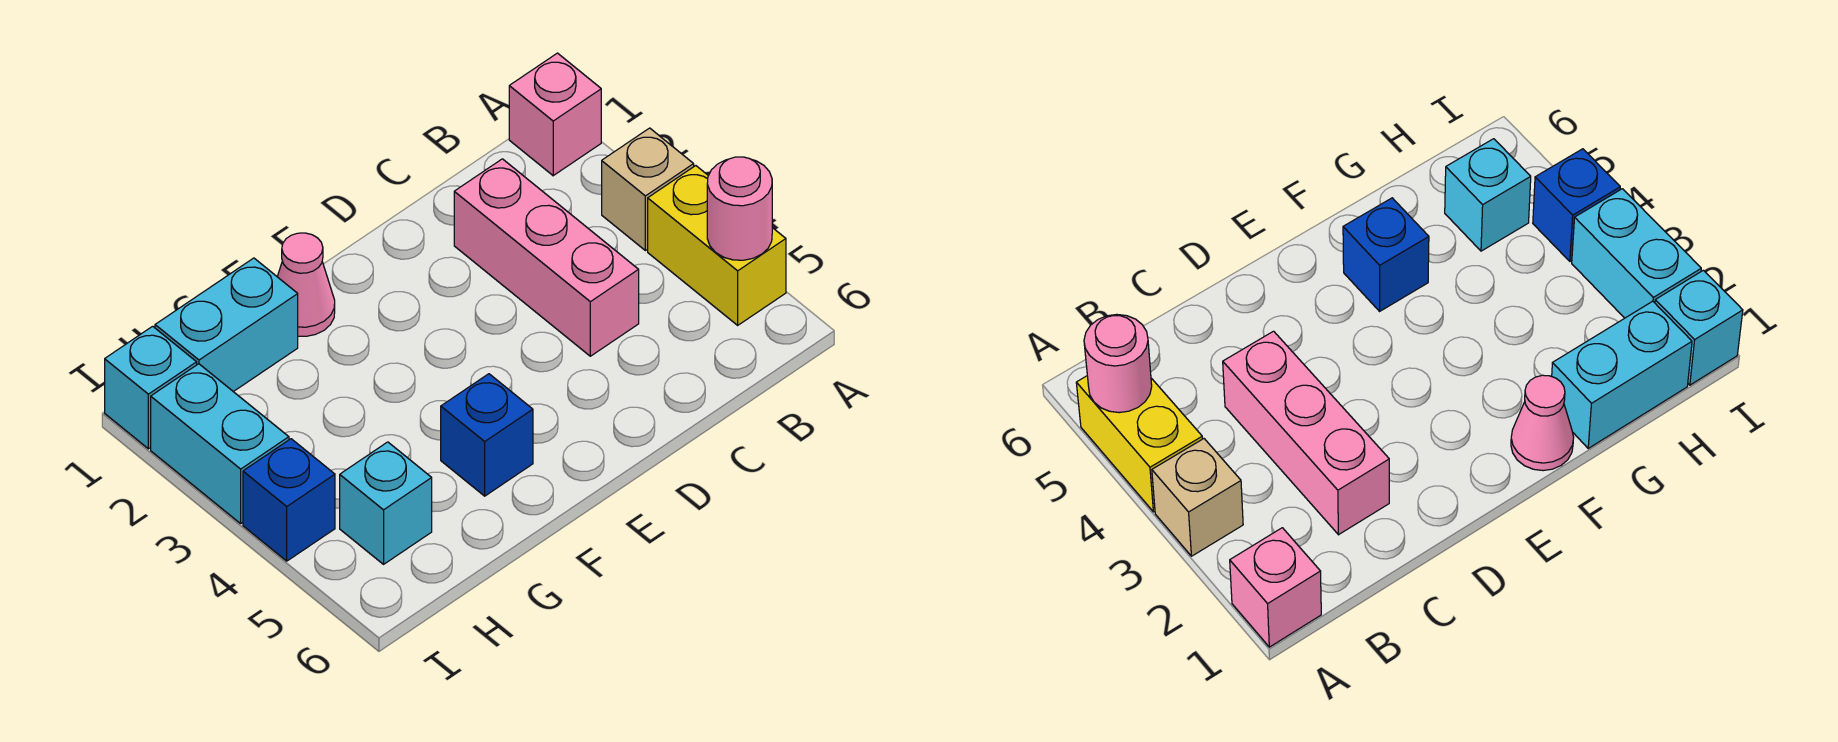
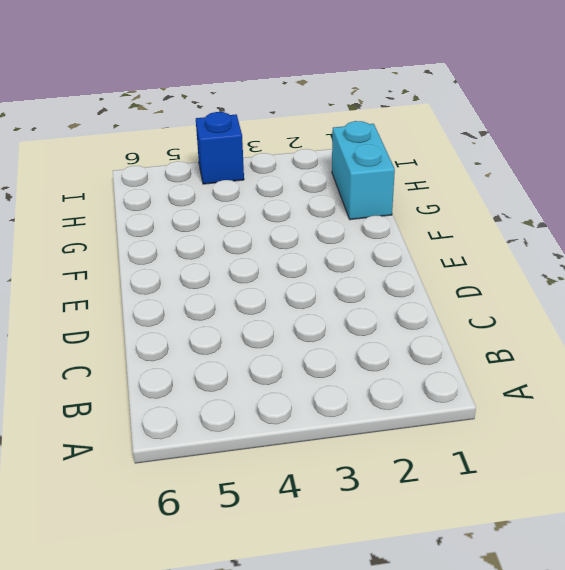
none -> pink 1x1 brick [509,53,601,176]
none -> tan 1x1 brick [602,128,694,251]
none -> yellow 1x2 brick [648,166,786,325]

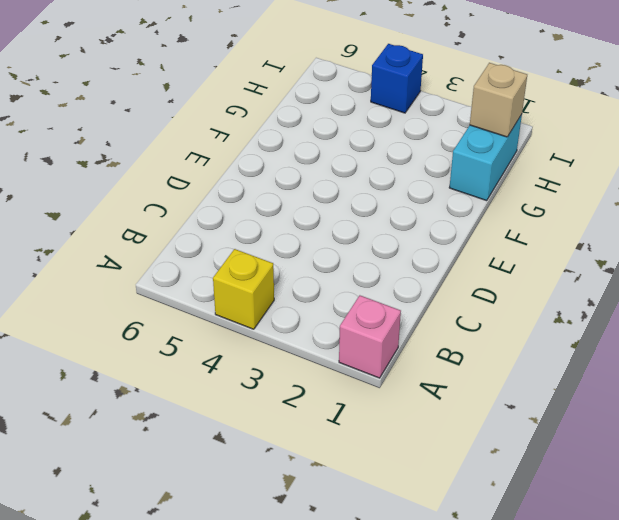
yellow 1x1 brick [213,249,274,329] -> yellow 1x2 brick [648,166,786,325]
tan 1x1 brick [470,63,527,137] -> tan 1x1 brick moved to [602,128,694,251]
none -> pink 1x3 brick [454,159,639,356]
none -> pink 1x1 cone [277,233,335,336]
none -> blue 1x1 brick [441,374,533,496]

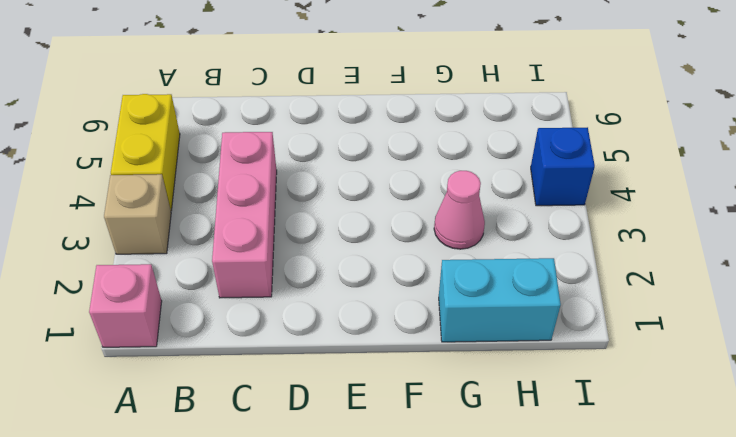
pink 1x1 cone [434,171,485,249] -> pink 1x1 cone moved to [277,233,335,336]
none -> blue 1x1 brick [441,374,533,496]
none -> cyan 1x1 brick [340,442,432,564]
none -> cyan 1x1 brick [105,326,197,449]

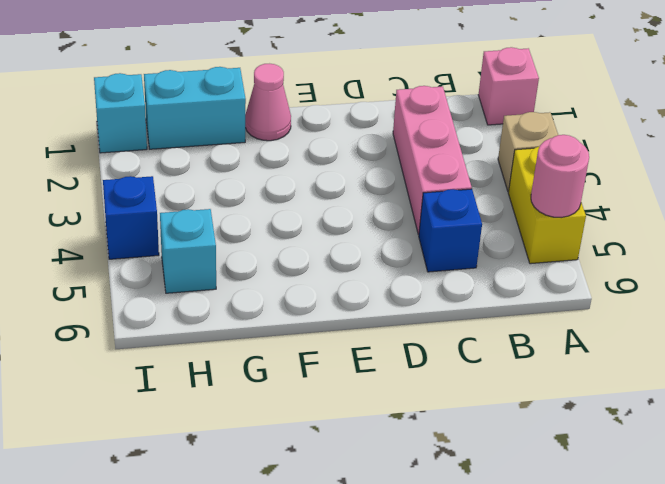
blue 1x1 brick [419,189,482,272] -> blue 1x1 brick moved to [441,374,533,496]
none -> cyan 1x2 brick [151,364,289,524]

